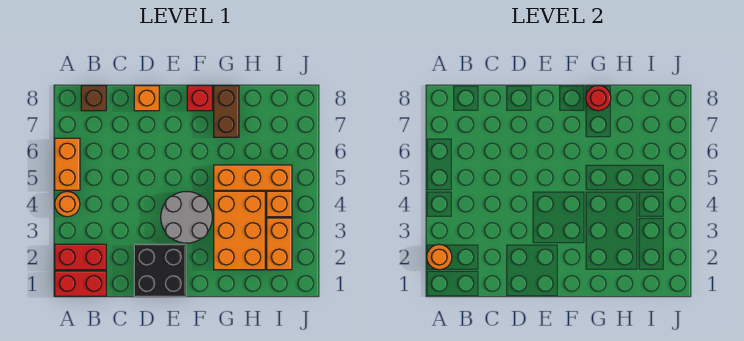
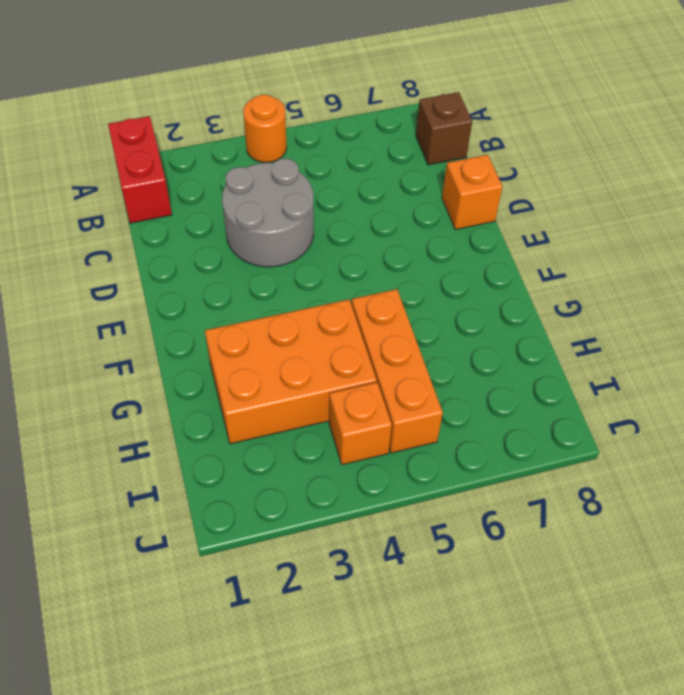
grey 2x2 round brick [222,159,314,267] -> grey 2x2 round brick moved to [161,192,212,243]
none -> red 1x2 brick [55,244,106,270]
none -> orange 1x2 brick [55,138,80,190]
none -> black 2x2 brick [134,244,186,296]

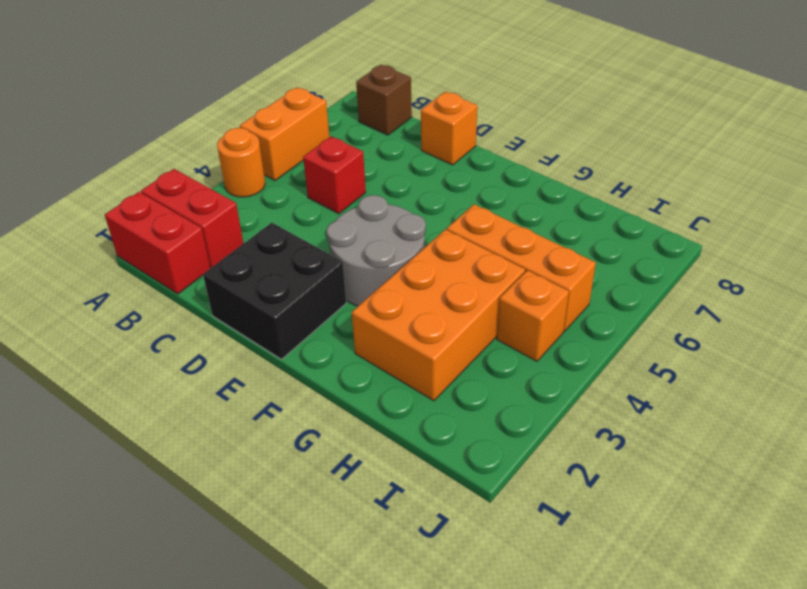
red 1x1 brick [303,136,366,214] -> red 1x1 brick moved to [187,86,212,111]
none -> brown 1x2 brick [214,86,239,137]
none -> orange 1x2 brick [267,218,292,270]
none -> orange 1x1 round brick [427,245,452,270]

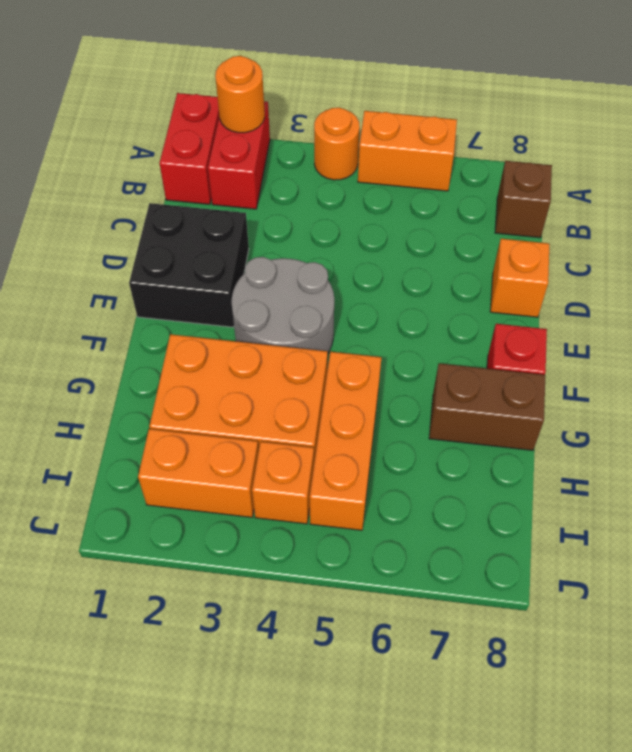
none -> red 1x1 round brick [586,86,611,111]

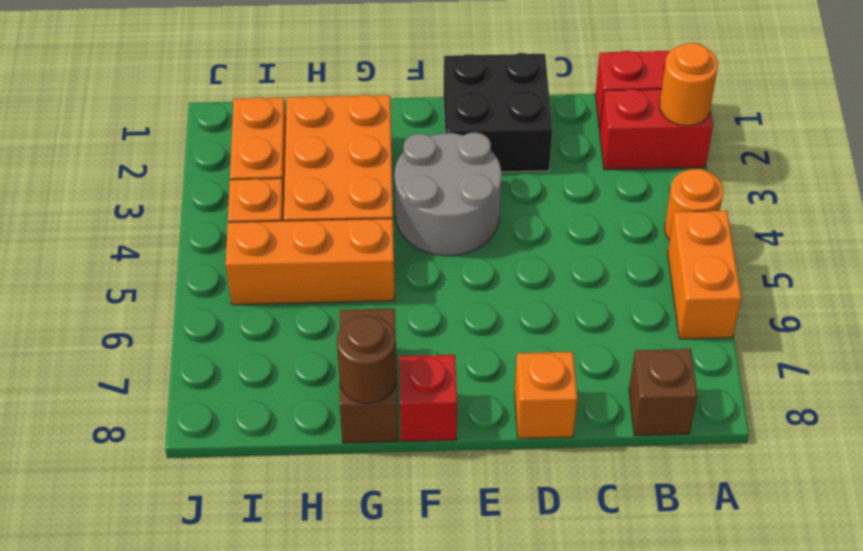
brown 1x1 round brick [337,315,397,404] -> red 1x1 round brick [586,86,611,111]

